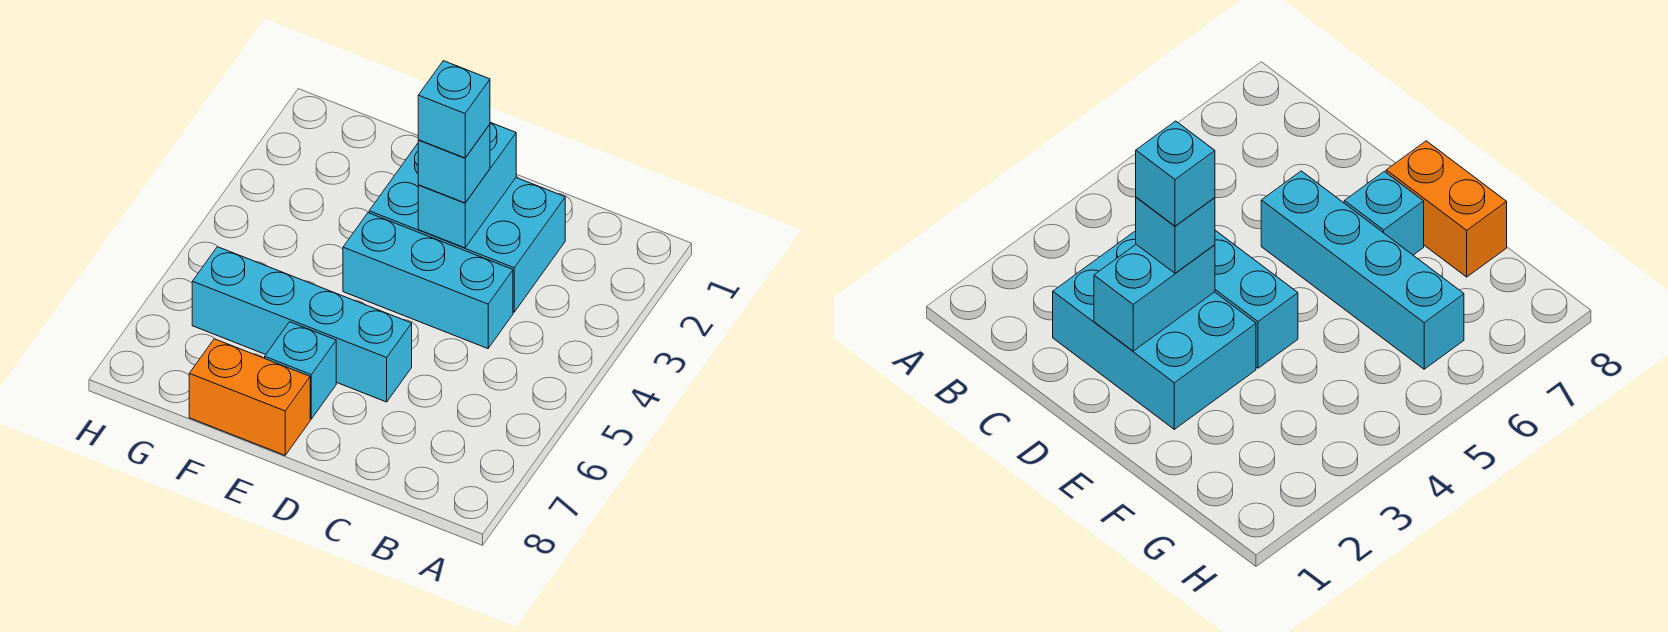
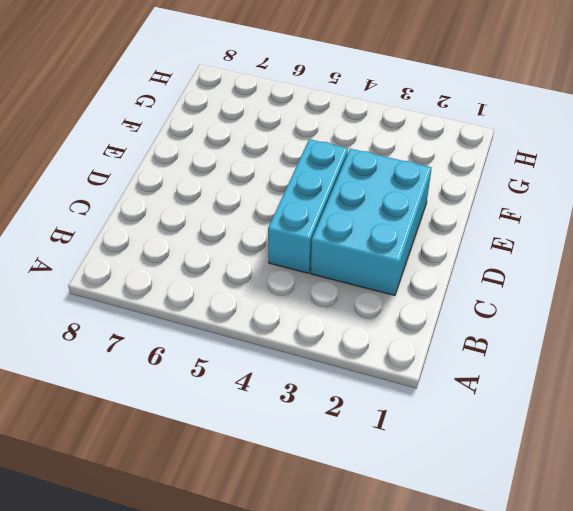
none -> cyan 1x4 brick [192,247,412,402]
none -> cyan 1x1 brick [265,322,336,419]

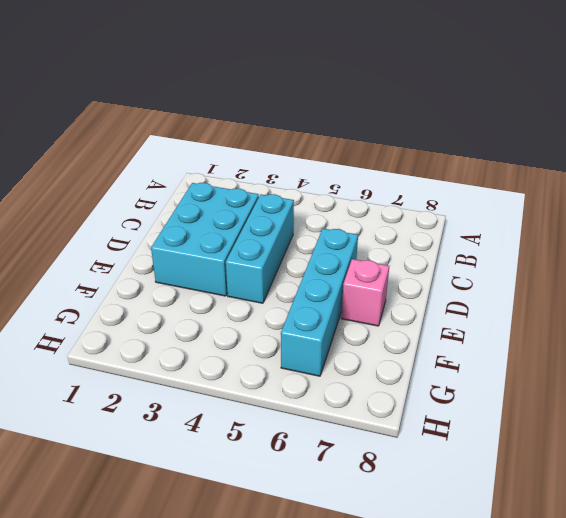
pink 1x1 brick [341,259,389,326] -> cyan 1x1 brick [265,322,336,419]
none -> orange 1x2 brick [189,339,310,455]
none -> cyan 1x2 brick [418,122,516,248]

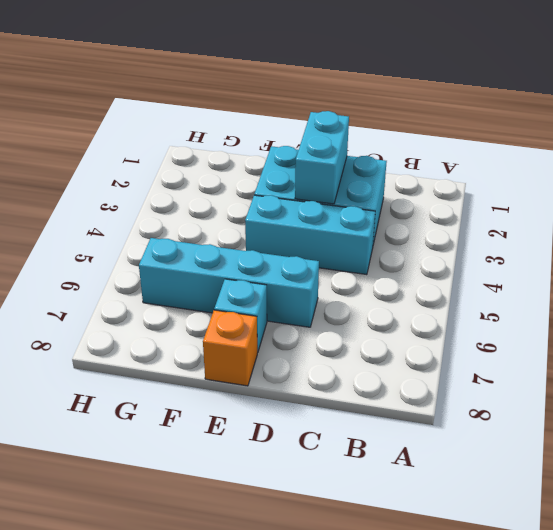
orange 1x1 brick [203,310,257,386] -> orange 1x2 brick [189,339,310,455]
none -> cyan 1x1 brick [418,124,490,203]
none -> cyan 1x1 brick [418,61,490,158]

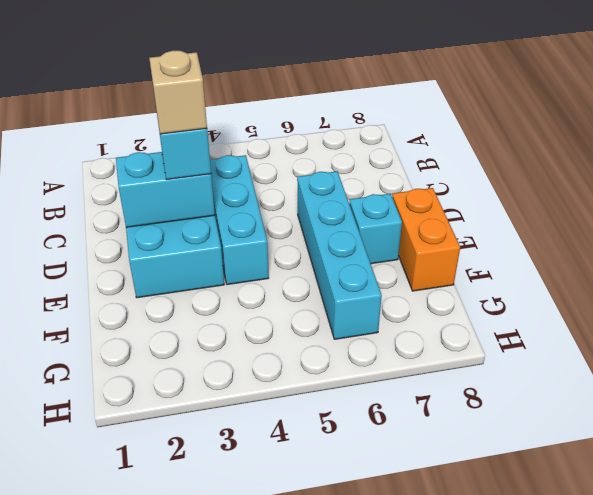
tan 1x1 brick [149,51,207,134] -> cyan 1x1 brick [418,61,490,158]

